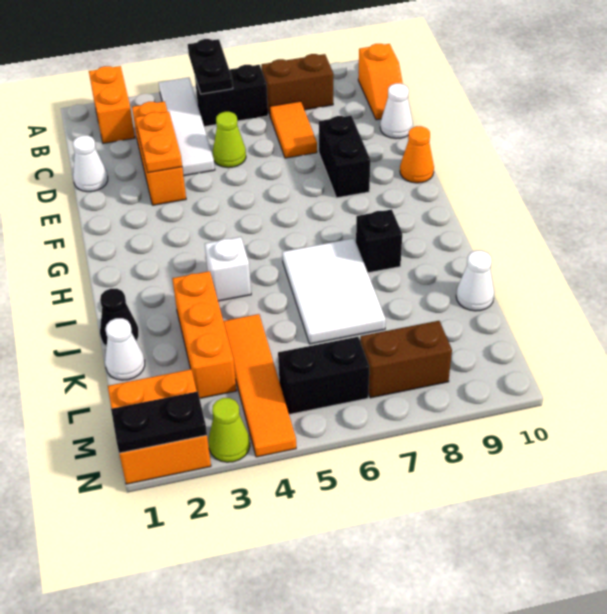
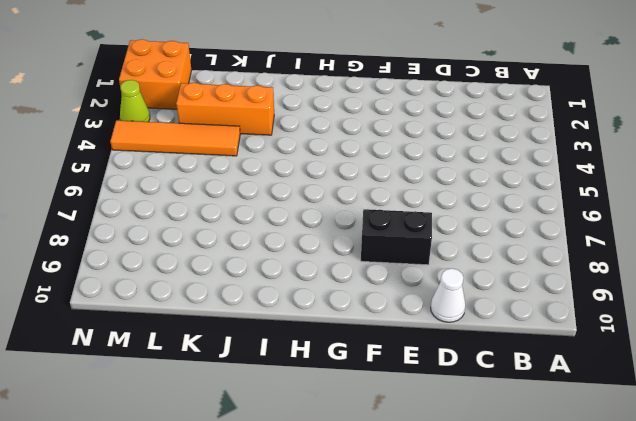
none -> orange 1x2 brick [89,66,135,143]
none -> white 1x4 tile [159,77,215,176]
none -> black 1x2 brick [195,65,268,127]

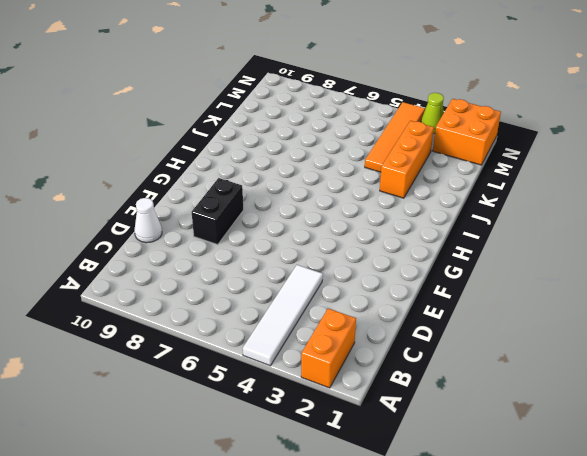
none -> black 1x2 brick [195,65,268,127]
none -> brown 1x2 brick [261,54,333,115]
none -> orange 1x2 slope [358,44,403,120]

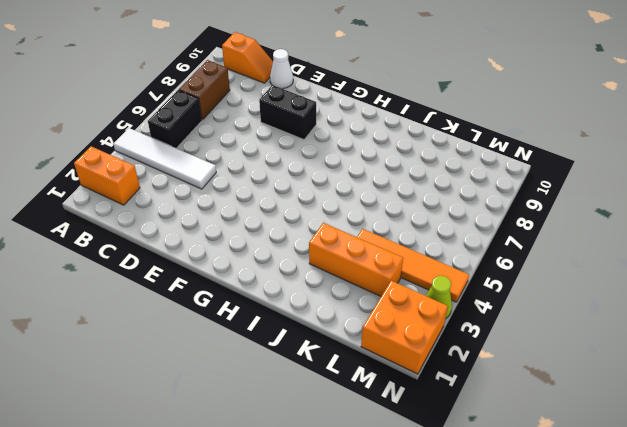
none -> orange 1x3 brick [132,101,186,205]
none -> orange 1x2 tile [270,101,317,158]
none -> white 1x1 cone [73,135,108,192]

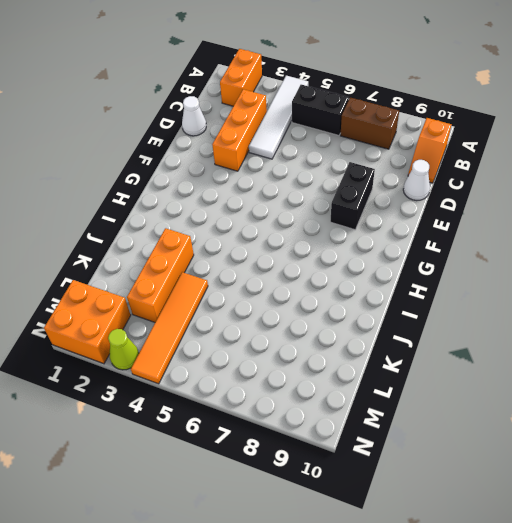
none -> orange 1x2 tile [270,101,317,158]
none -> lime 1x1 cone [213,112,246,168]
none -> orange 1x1 cone [400,126,434,183]

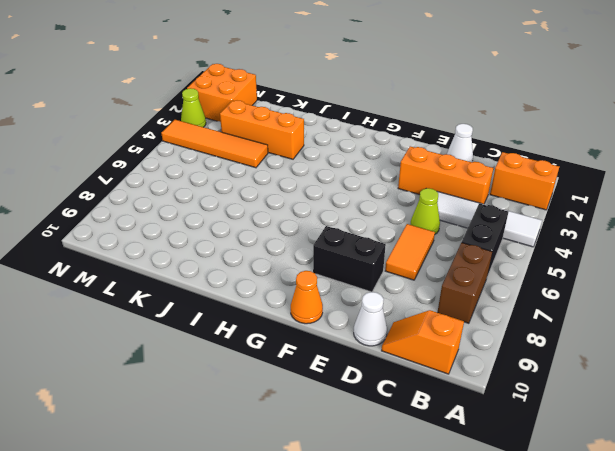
orange 1x2 tile [385,224,435,280] -> orange 1x2 tile turned to [270,101,317,158]
none -> white 1x1 brick [205,237,251,301]
none -> white 2x3 tile [282,238,386,344]
none -> black 1x1 brick [356,209,402,273]

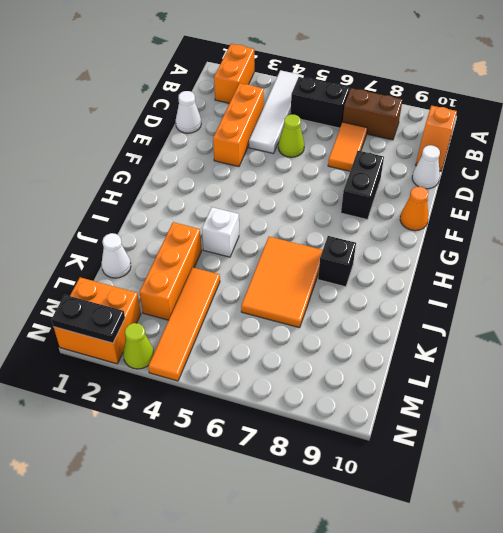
orange 2x3 tile [241,237,323,328] -> white 2x3 tile [282,238,386,344]
none -> black 1x1 cone [100,289,139,347]
none -> white 1x1 cone [456,250,494,311]
none -> black 1x2 brick [278,337,369,414]

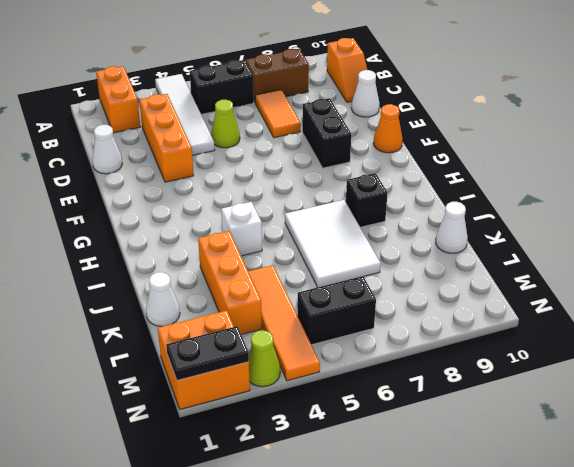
none -> black 1x1 cone [100,289,139,347]
none -> brown 1x2 brick [360,321,452,398]
none -> black 1x2 plate [188,39,233,94]

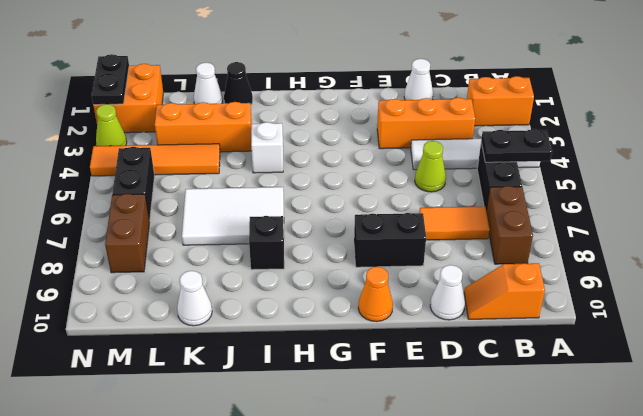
none -> orange 1x2 plate [135,112,182,173]

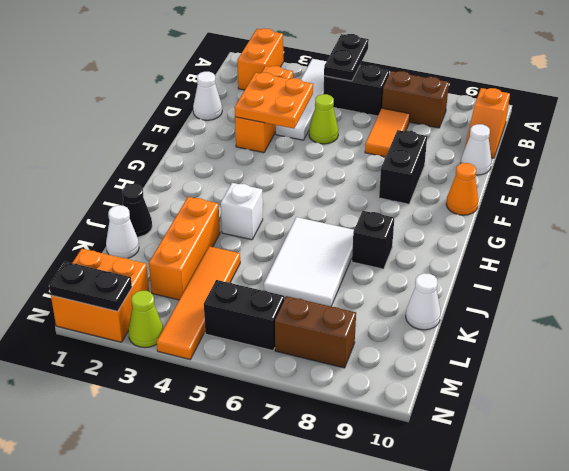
orange 2x2 plate [235,73,313,129] -> orange 1x2 plate [135,112,182,173]

